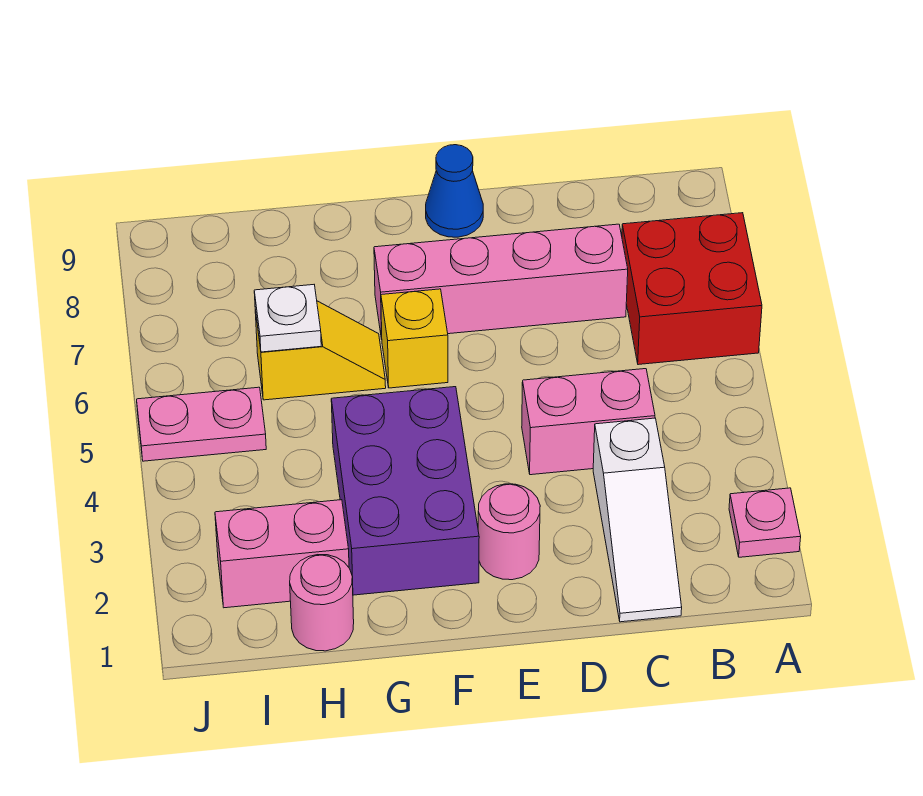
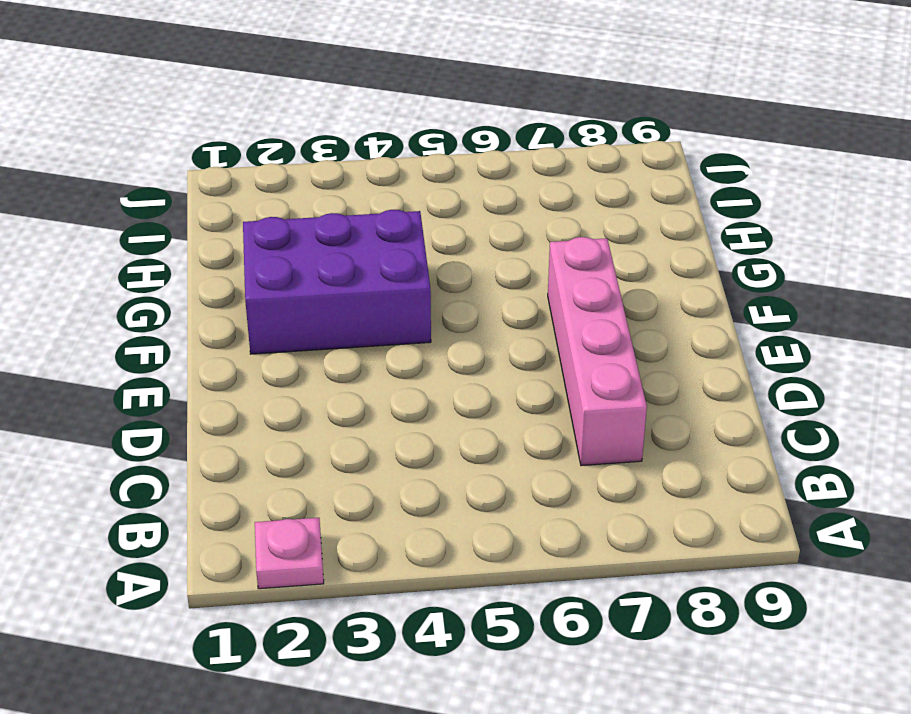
none -> red 2x2 brick [622,213,762,365]
none -> white 1x3 slope [593,418,682,622]
none -> pink 1x2 brick [522,369,655,475]

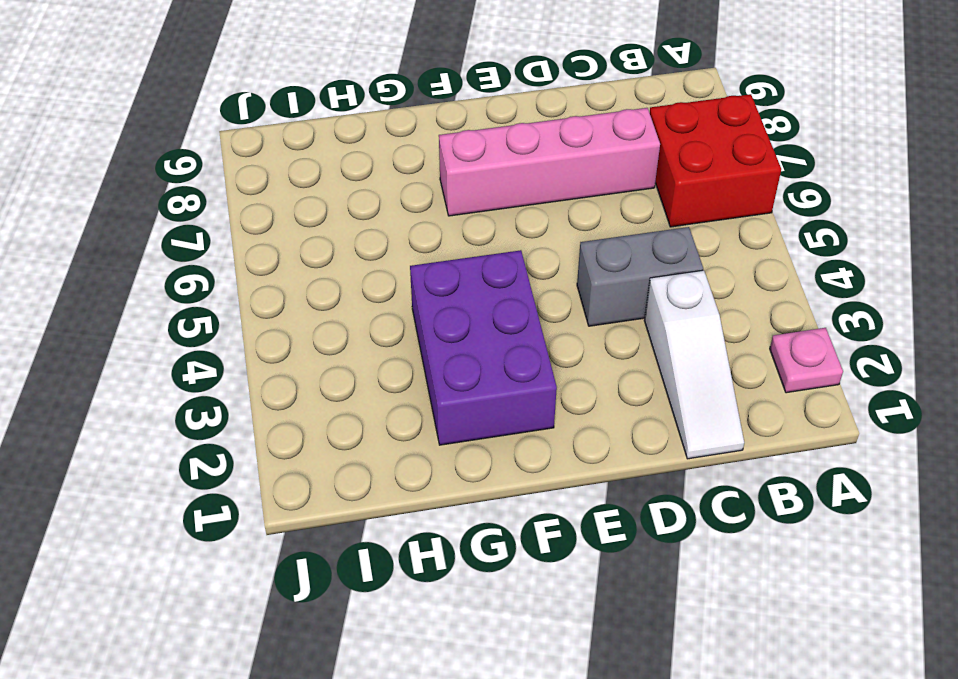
grey 1x2 brick [577,227,703,326] -> pink 1x2 brick [522,369,655,475]
none -> pink 1x1 round brick [478,484,540,580]
none -> blue 1x1 cone [426,145,483,237]
none -> yellow 1x1 brick [381,289,448,388]

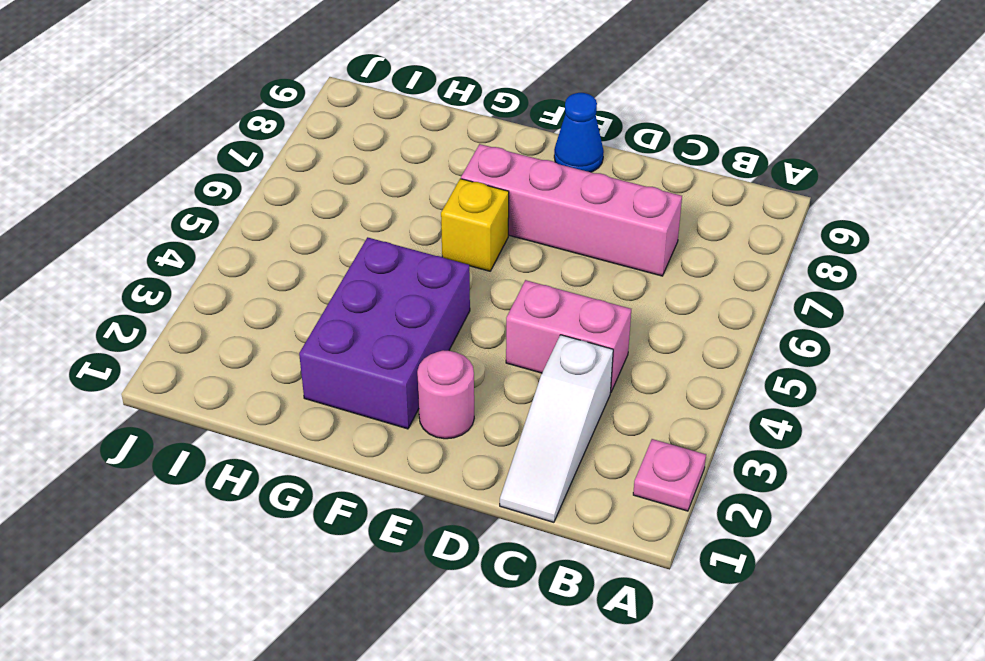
none -> red 2x2 brick [622,213,762,365]
none -> yellow 1x2 slope [255,301,386,400]
none -> pink 1x1 round brick [290,555,354,651]

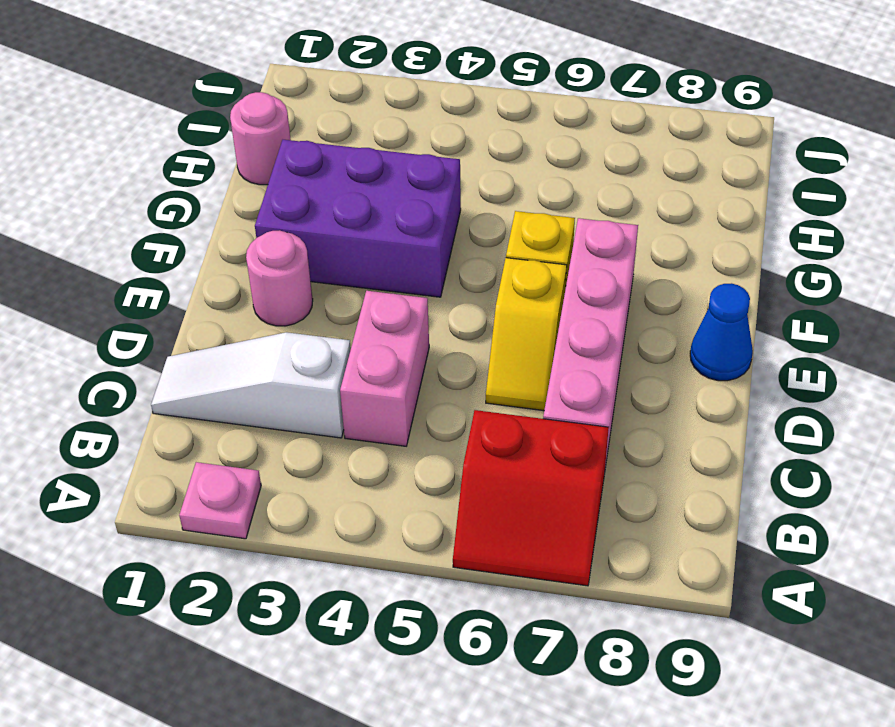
red 2x2 slope [453,410,609,586] -> red 2x2 brick [622,213,762,365]
yellow 1x2 slope [486,258,567,411] -> yellow 1x2 slope moved to [255,301,386,400]
none -> pink 1x2 brick [215,500,349,608]
none -> pink 1x2 plate [137,387,266,461]
none -> white 1x1 plate [254,285,321,352]

